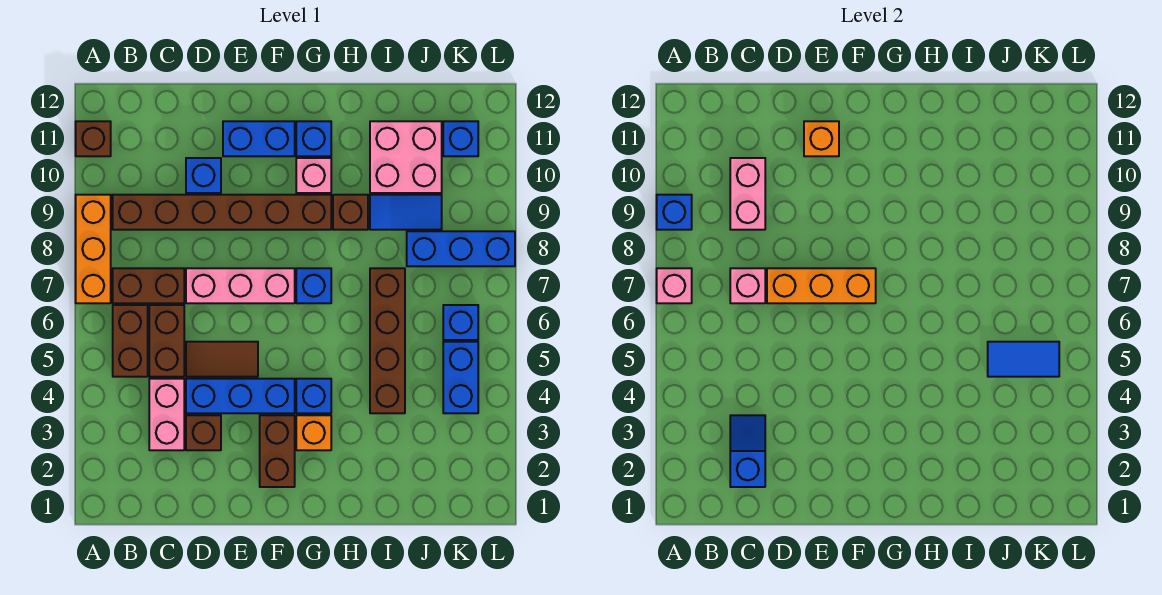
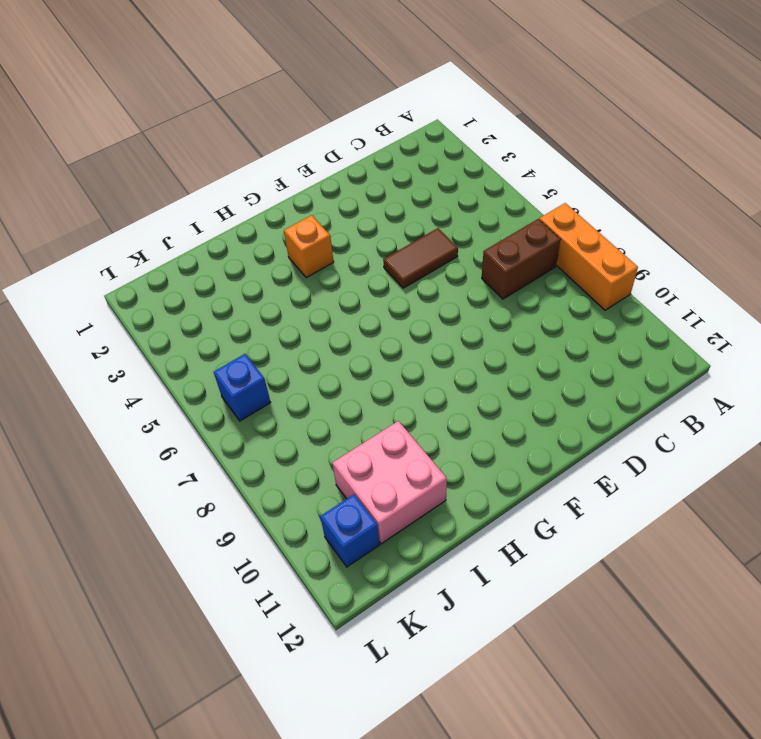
none -> brown 1x1 brick [76,121,111,156]
none -> brown 1x2 brick [113,305,148,377]
none -> brown 1x6 brick [113,195,331,230]
none -> pink 1x2 brick [149,379,184,450]

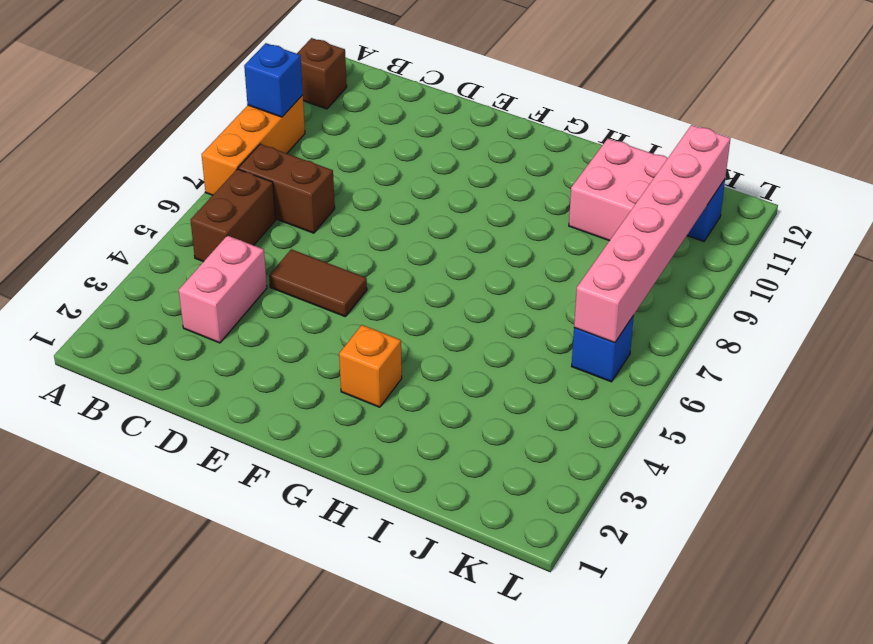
pink 1x6 brick [574,125,730,343] -> none
none -> brown 1x6 brick [113,195,331,230]
none -> brown 1x2 brick [149,305,184,377]
none -> brown 1x1 brick [186,415,221,450]
none -> blue 1x3 brick [186,379,295,413]

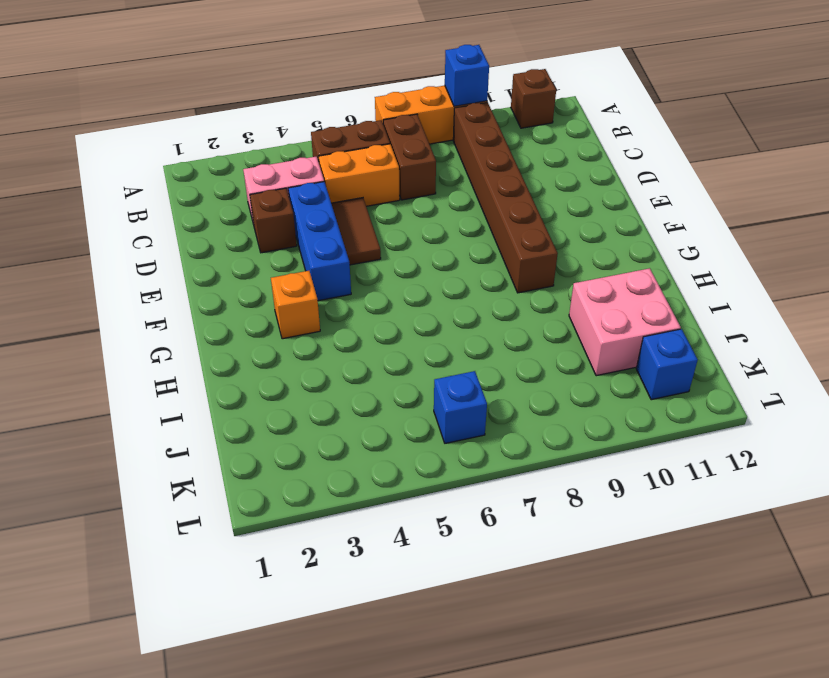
orange 1x2 brick [318,144,400,206] -> brown 1x2 brick [149,305,184,377]
none -> pink 1x3 brick [186,268,295,303]
none -> blue 1x1 brick [186,158,221,193]
none -> blue 1x2 brick [223,121,295,156]
none -> brown 1x2 brick [260,415,295,487]

